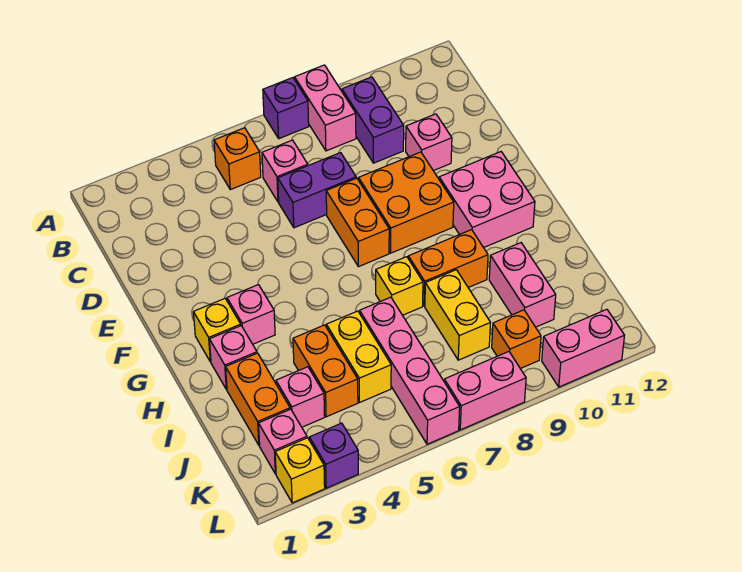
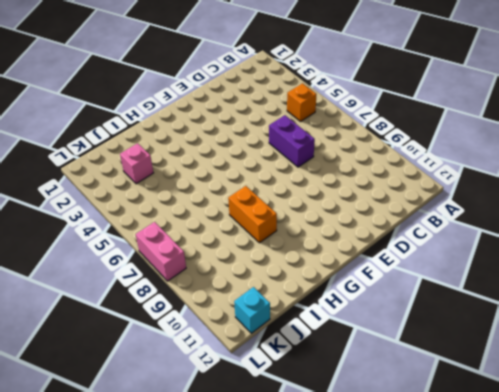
cyan 1x1 brick [234,287,270,333] -> none
none -> purple 1x1 brick [263,78,309,139]
none -> pink 1x2 brick [295,65,356,151]
none -> purple 1x2 brick [342,77,404,163]

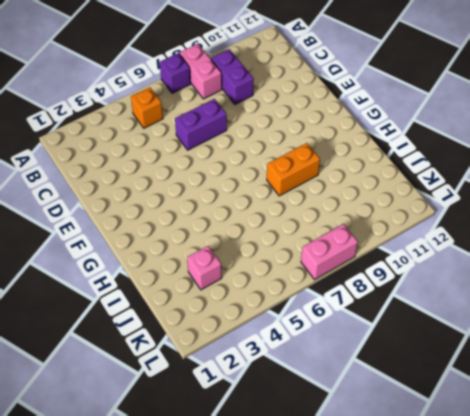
none -> pink 1x1 brick [262,140,308,202]
none -> pink 1x1 brick [406,114,452,171]
none -> orange 1x2 brick [326,178,389,267]

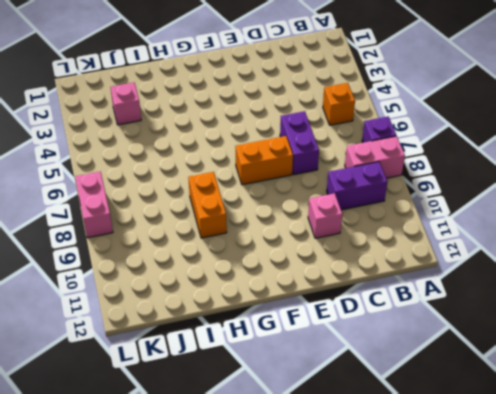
none -> pink 1x1 brick [262,140,308,202]
none -> orange 2x2 brick [359,152,454,253]
none -> pink 2x2 brick [439,152,535,248]

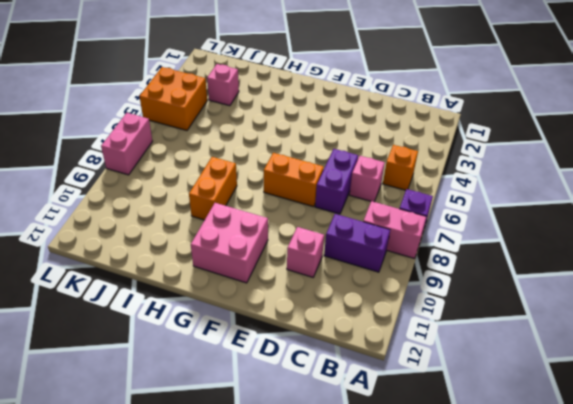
orange 2x2 brick [139,67,207,130] -> orange 2x2 brick moved to [359,152,454,253]
none -> yellow 1x1 brick [194,299,241,362]
none -> pink 1x1 brick [227,285,275,344]
none -> pink 1x1 brick [209,326,257,390]

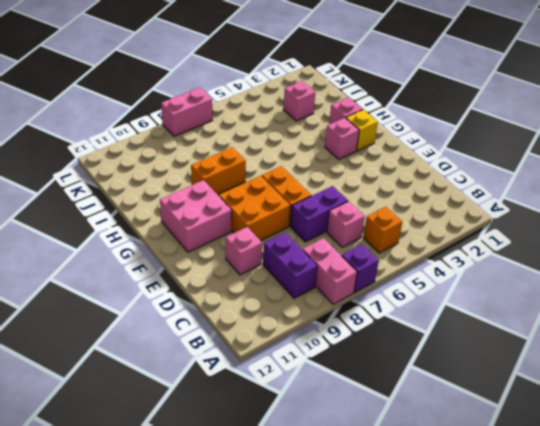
none -> yellow 1x1 brick [376,257,423,315]
none -> orange 1x2 brick [226,353,290,445]
none -> orange 1x2 brick [293,325,358,417]

